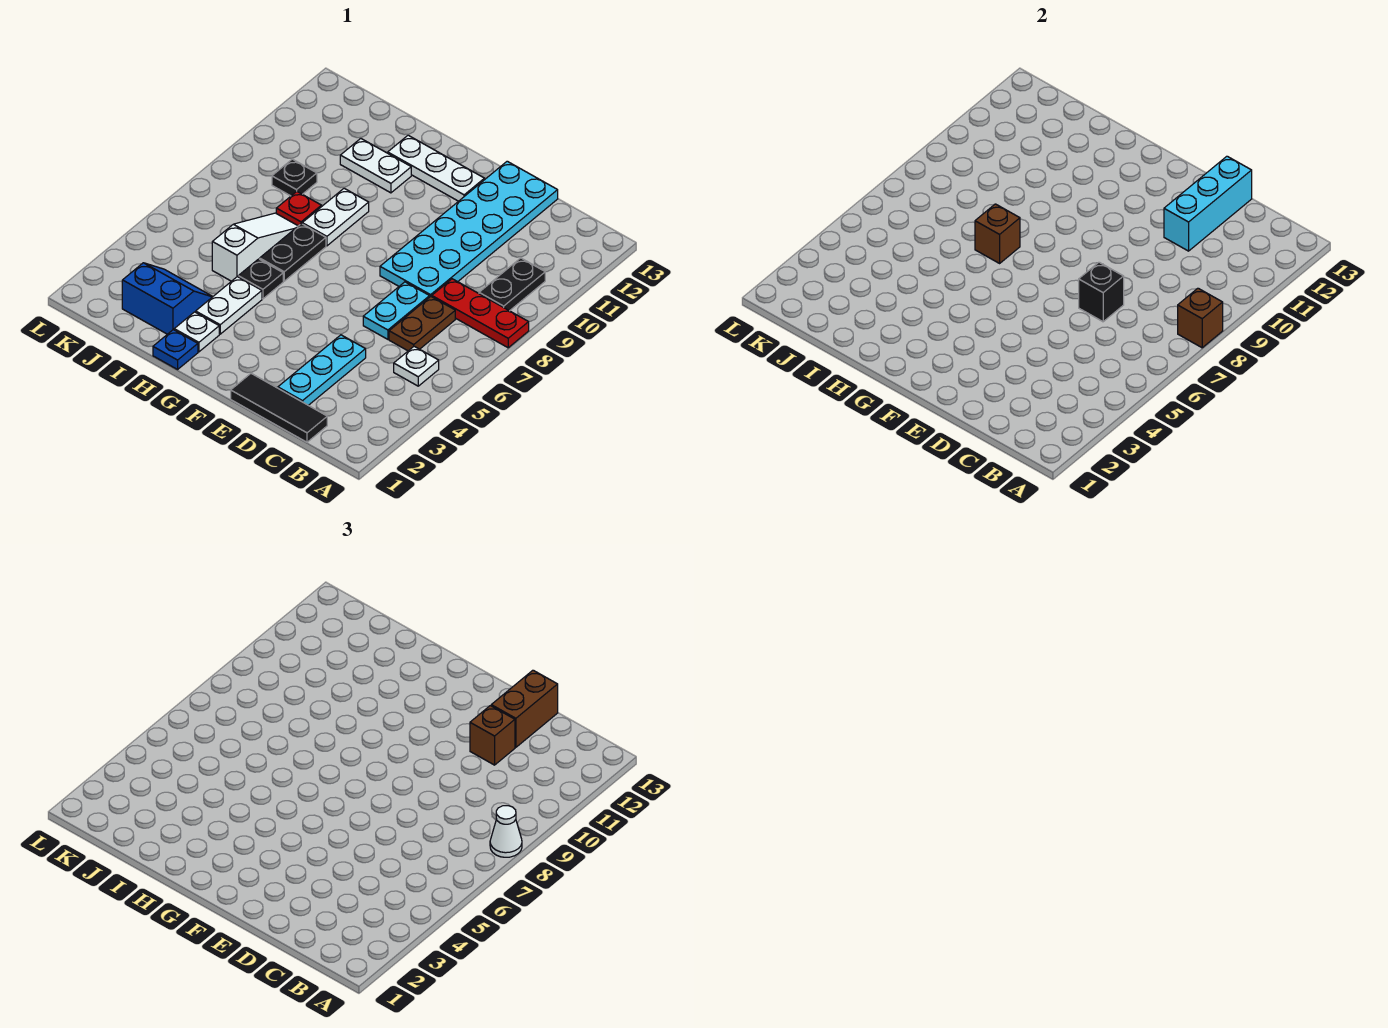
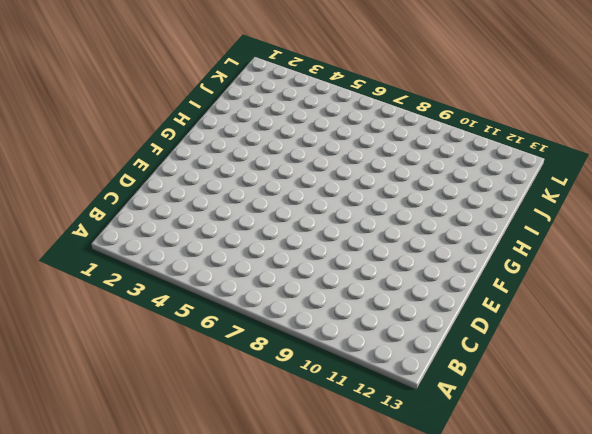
none -> red 1x3 plate [432,279,529,348]
none -> white 1x1 plate [394,346,439,386]
none -> black 1x2 plate [479,258,545,311]

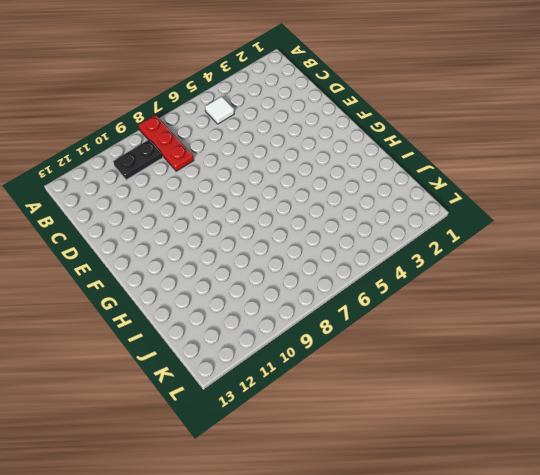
white 1x1 tile [205,96,234,124] -> white 1x1 plate [394,346,439,386]
none -> black 1x3 tile [231,374,327,442]
none -> brown 1x2 plate [389,297,455,351]
none -> cyan 1x3 plate [278,335,366,405]

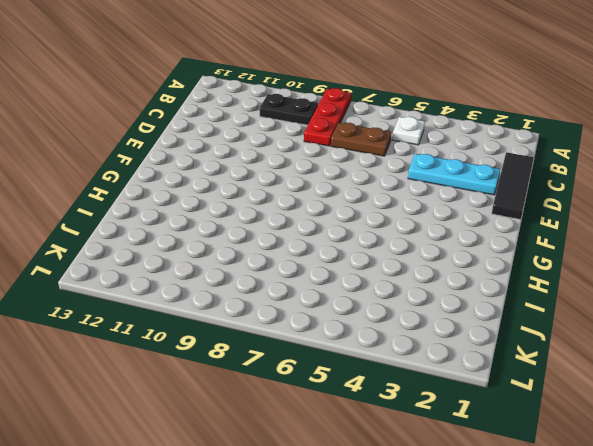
none -> cyan 1x2 plate [363,282,430,339]
none -> cyan 2x6 plate [380,161,558,297]
none -> white 1x3 plate [388,135,484,201]

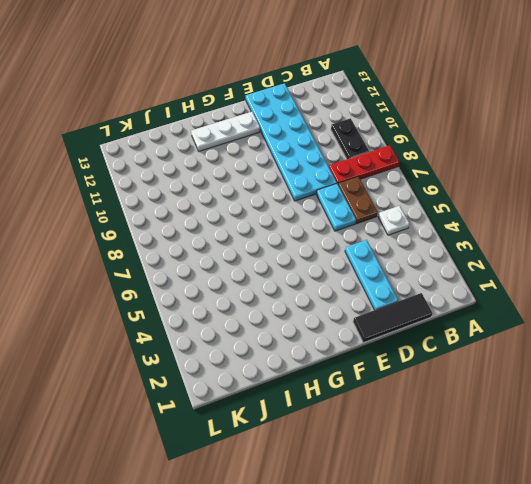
none -> blue 1x1 plate [153,330,198,369]
none -> white 1x1 plate [174,312,219,352]
none -> white 1x2 plate [196,277,262,334]

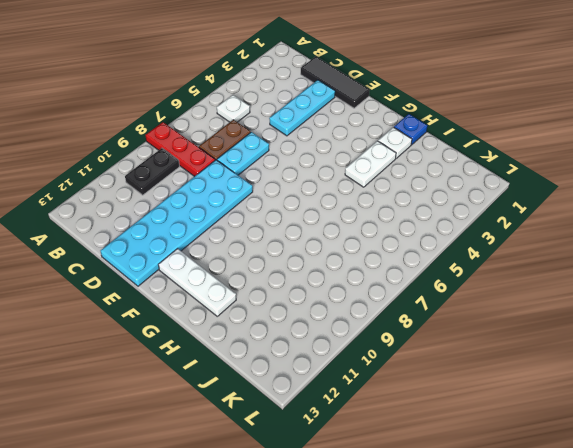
none -> black 1x1 plate [238,259,283,299]
none -> black 1x2 plate [260,224,326,281]
none -> white 1x2 plate [302,188,369,246]

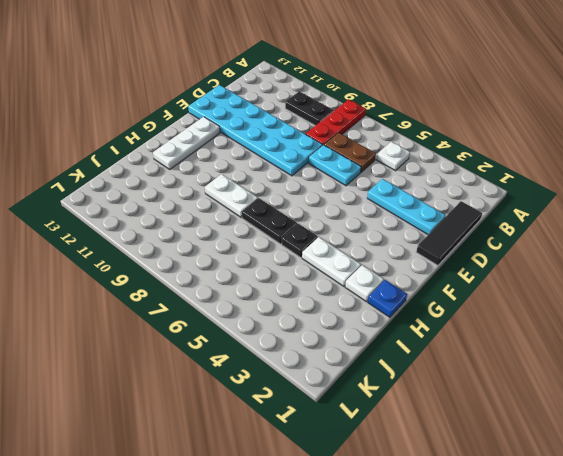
none -> white 1x2 plate [340,139,411,193]
none -> blue 2x2 slope [122,263,212,334]
none -> white 1x3 slope [212,213,298,281]

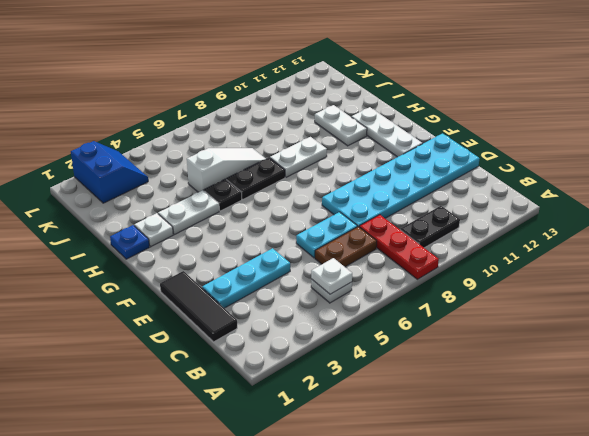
white 1x1 plate [311,258,352,294] -> none
blue 2x2 slope [71,141,148,203] -> blue 2x2 slope moved to [122,263,212,334]
none -> red 1x1 plate [276,192,321,226]
none -> black 1x1 plate [272,159,317,196]
none -> brown 1x1 brick [1178,288,1223,348]

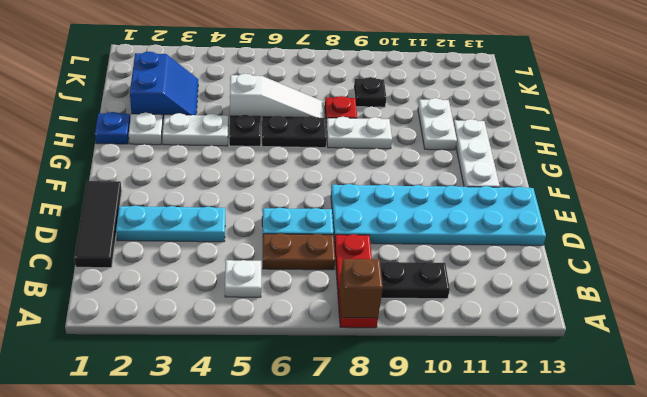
none -> black 1x1 brick [1079,262,1124,322]
none -> cyan 1x3 brick [1164,156,1252,251]
none -> brown 1x1 brick [975,204,1020,263]

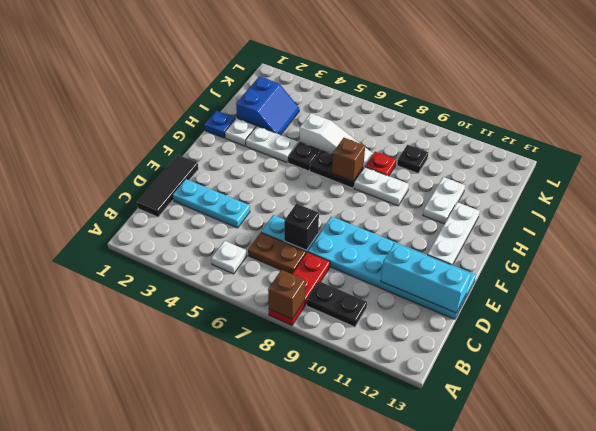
none -> white 1x1 cone [490,806,522,857]
none -> brown 1x1 brick [470,706,515,765]
none -> brown 1x2 brick [491,670,558,747]

